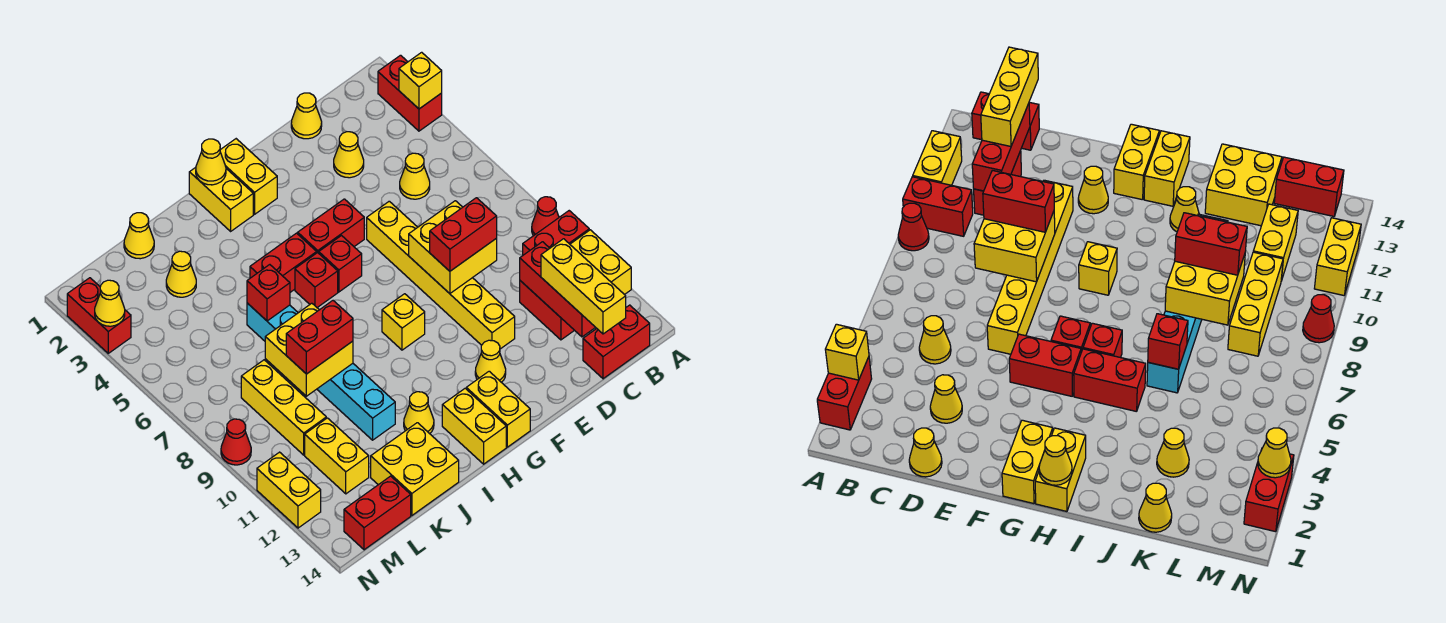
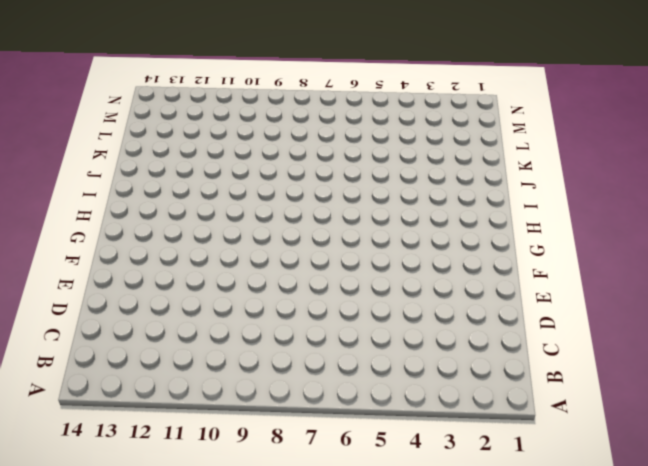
none -> red 1x2 brick [378,55,442,131]
none -> red 1x1 cone [532,197,559,236]
none -> red 1x2 brick [523,211,589,255]
none -> yellow 1x2 brick [570,230,631,295]

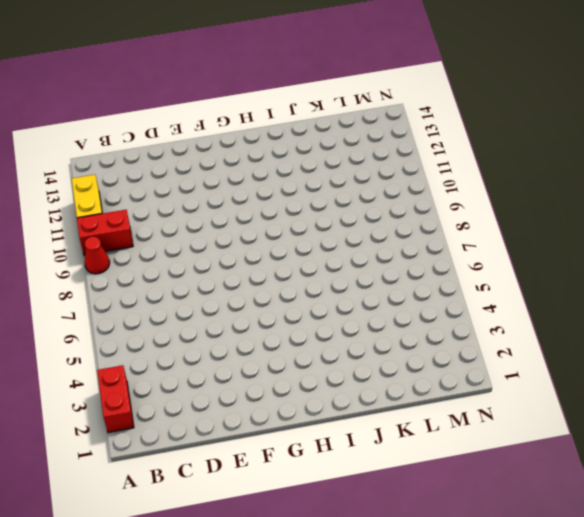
none -> red 1x2 brick [583,305,650,379]
none -> yellow 1x1 cone [400,153,430,199]
none -> red 1x2 brick [520,281,574,340]
none -> yellow 1x1 cone [291,93,322,139]

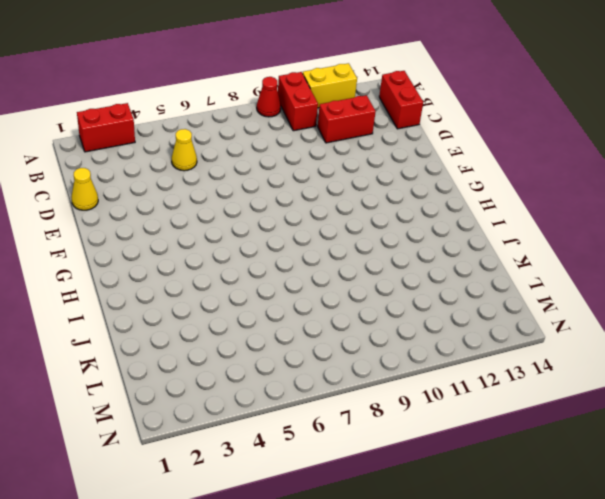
none -> yellow 1x1 cone [334,132,364,178]
none -> yellow 1x6 brick [367,201,515,349]
none -> red 1x2 brick [298,199,364,253]
none -> yellow 1x1 cone [475,340,506,382]

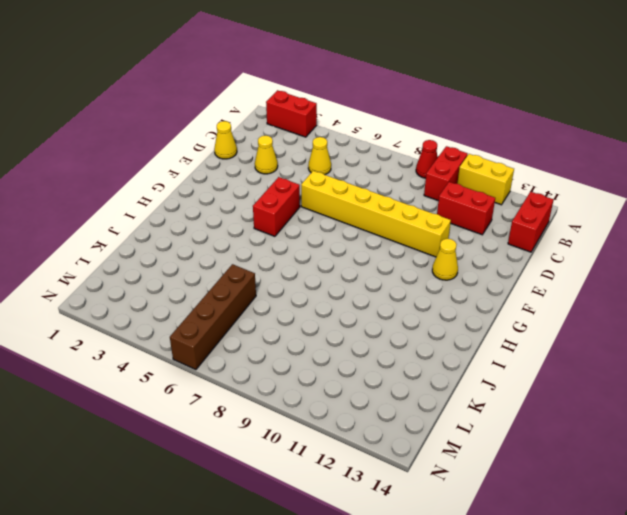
brown 1x4 brick [170,264,256,370] -> none
none -> yellow 1x2 brick [220,139,277,214]
none -> red 1x1 brick [319,236,362,292]
none -> yellow 1x1 brick [382,294,425,350]
none -> yellow 1x2 brick [466,371,530,447]

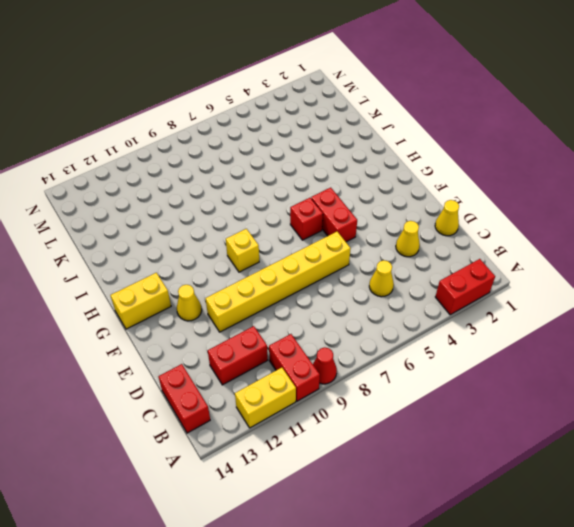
none -> yellow 1x2 brick [220,139,277,214]
none -> yellow 1x2 brick [189,167,253,231]
none -> red 1x2 brick [250,233,317,292]
none -> red 1x1 brick [295,253,338,307]

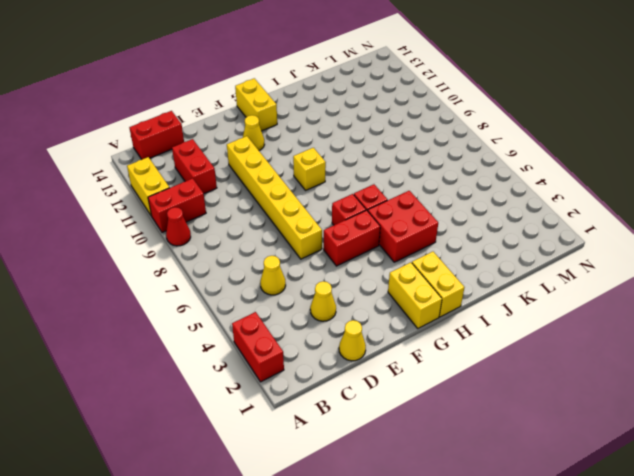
red 2x2 brick [368,191,438,262] -> red 1x2 brick [250,233,317,292]
none -> yellow 1x2 brick [442,388,506,464]
none -> yellow 1x1 cone [404,392,434,434]
none -> cyan 1x6 brick [247,303,395,440]
none -> yellow 2x2 brick [371,423,459,515]

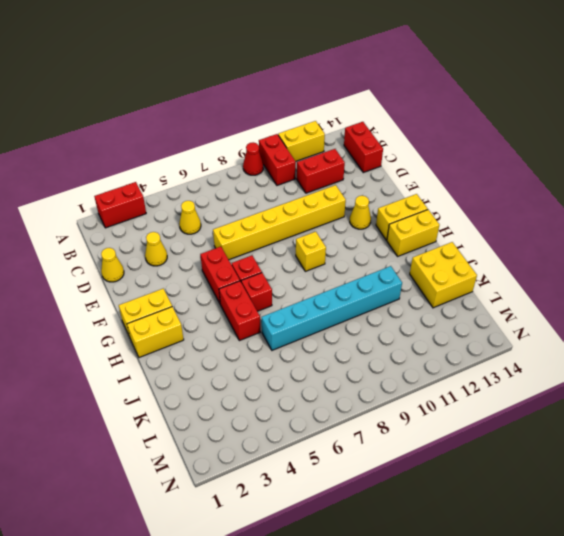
none -> yellow 1x1 cone [404,392,434,434]
none -> yellow 1x1 cone [124,213,154,259]
none -> yellow 1x1 cone [166,251,196,297]
none -> yellow 1x3 brick [241,360,326,455]

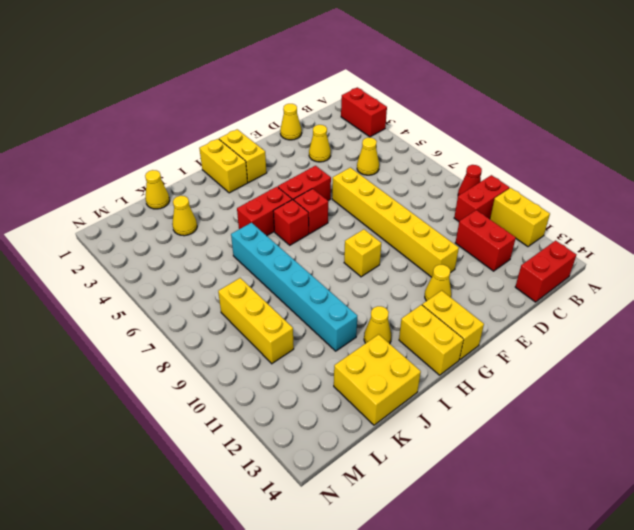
none -> yellow 1x2 brick [305,418,369,494]
none -> red 1x2 brick [344,476,411,550]
none -> red 1x2 brick [67,278,131,353]
none -> red 1x1 cone [221,419,251,465]

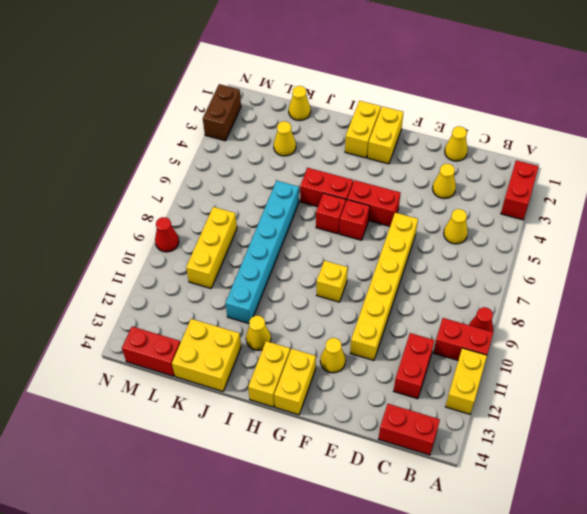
brown 1x2 brick [203,84,241,141] -> red 1x2 brick [67,278,131,353]
none -> yellow 1x2 brick [305,418,369,494]
none -> yellow 1x2 brick [257,452,321,528]
none -> yellow 1x1 brick [399,52,442,109]
none -> red 1x3 brick [520,242,596,337]

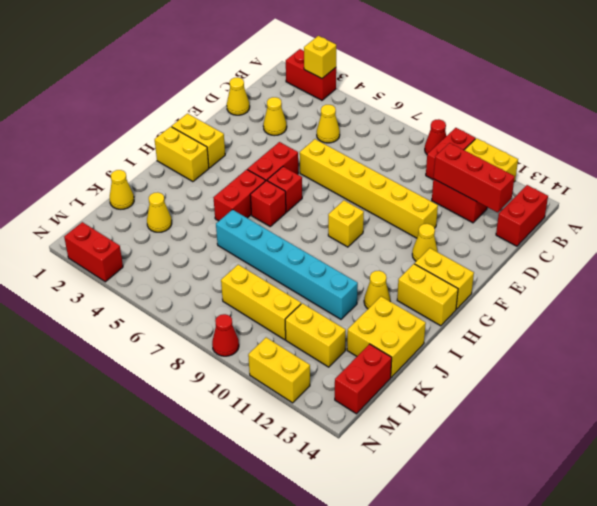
none -> yellow 2x2 brick [409,201,497,294]
none -> yellow 1x1 cone [196,139,226,185]
none -> red 1x1 brick [247,265,290,321]
none -> yellow 2x2 brick [265,303,353,396]

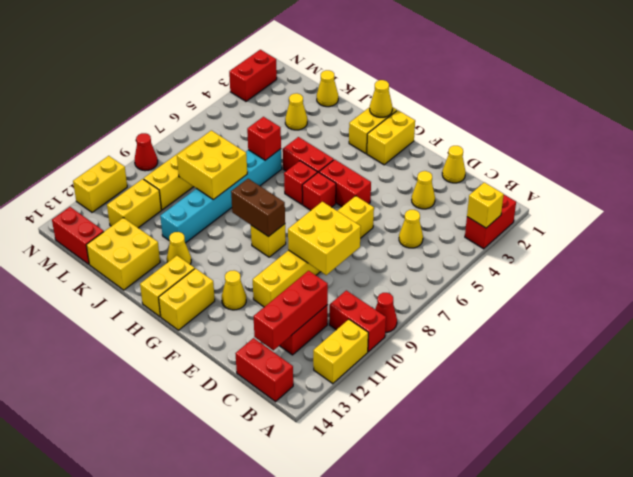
brown 1x2 brick [231,179,285,237] -> none
none -> yellow 1x1 cone [95,280,125,326]
none -> yellow 1x3 brick [541,239,626,334]
none -> red 1x2 brick [430,198,497,271]
none -> red 1x2 brick [286,301,353,374]

